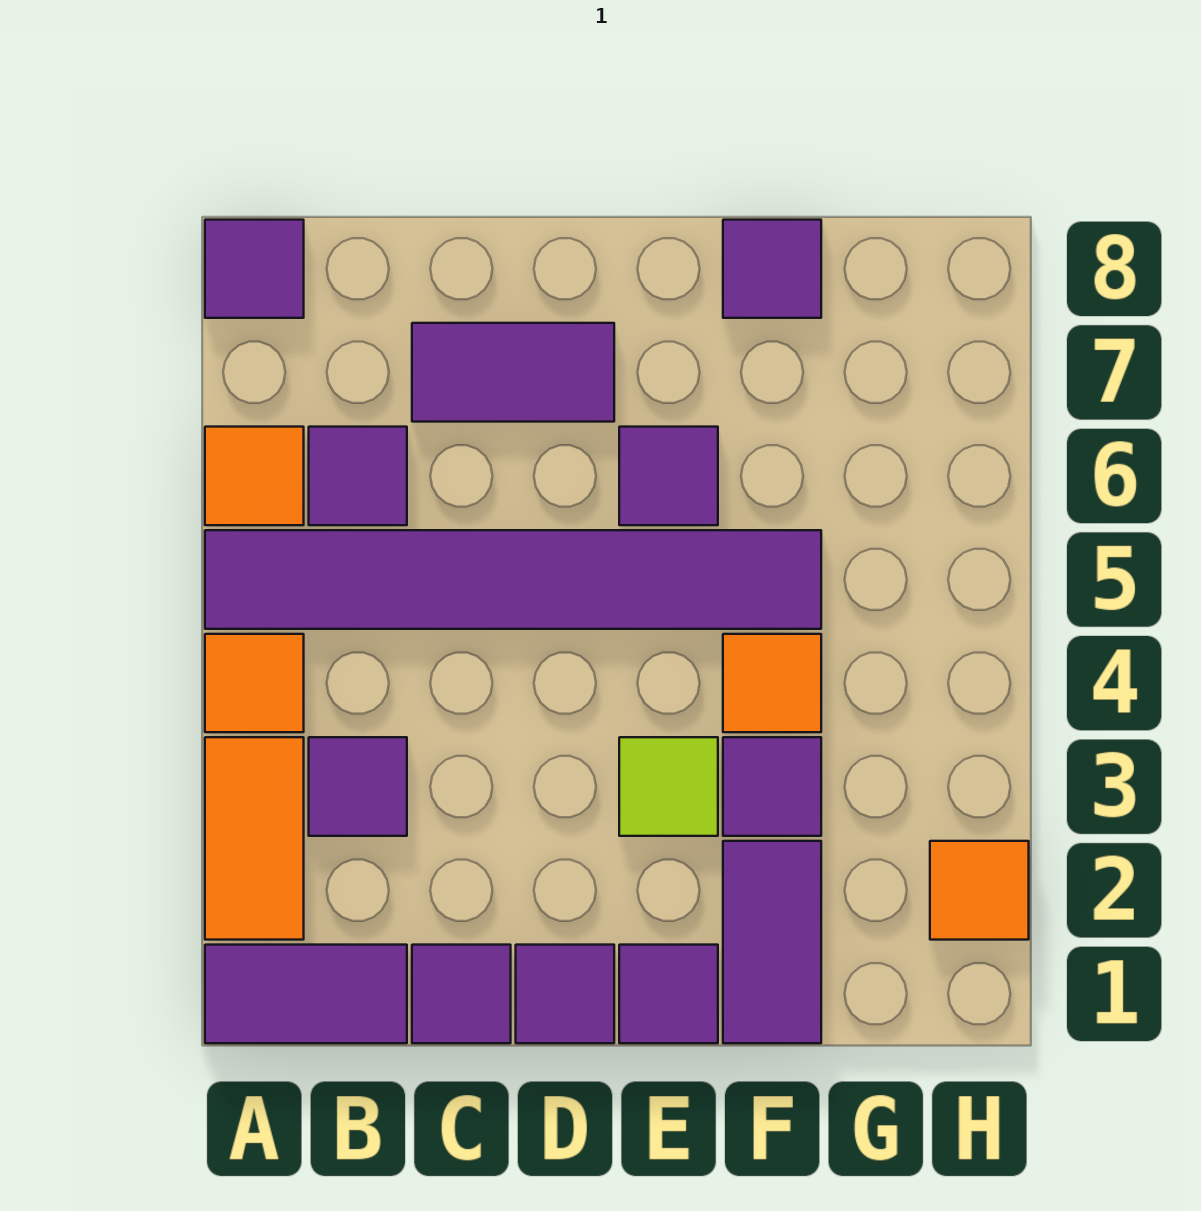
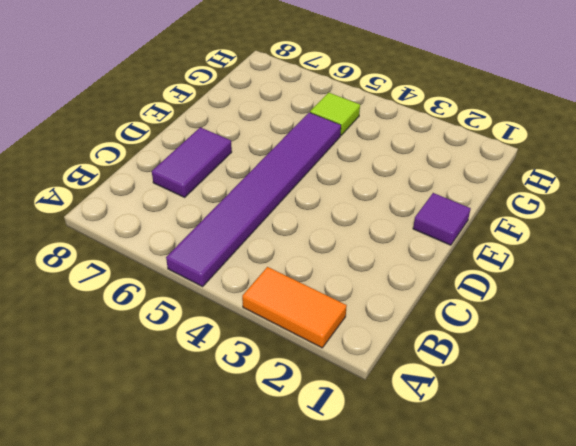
lime 1x1 tile [310,93,360,135] -> lime 1x1 tile moved to [619,737,718,836]
none -> purple 1x2 tile [205,945,407,1043]
none -> orange 1x1 tile [205,634,304,732]
none -> orange 1x1 tile [205,427,304,525]

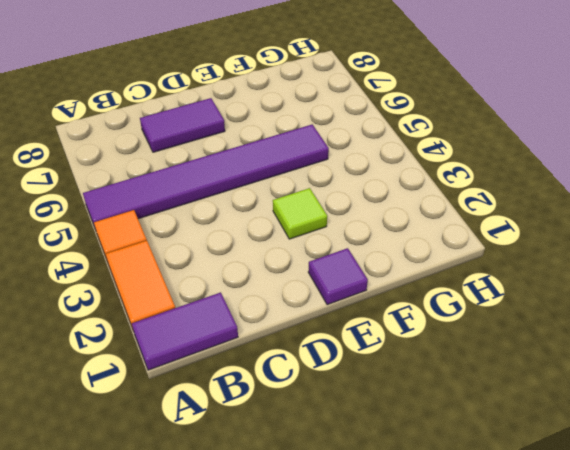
none -> orange 1x1 tile [205,427,304,525]
none -> purple 1x1 tile [205,220,304,318]
none -> purple 1x1 tile [309,737,407,836]

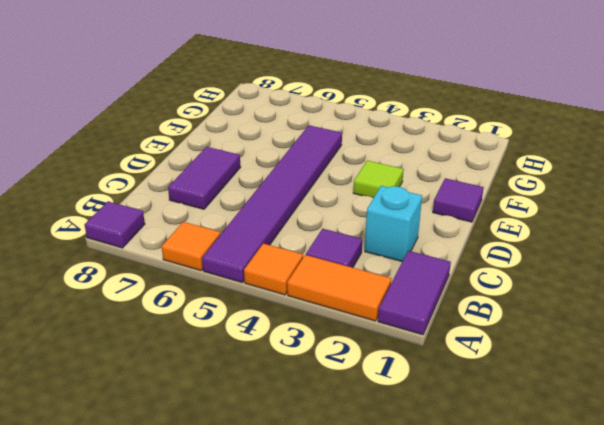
cyan 1x1 brick [365,186,422,262] -> none
none -> purple 1x1 tile [309,427,407,525]
none -> purple 1x1 tile [412,945,511,1043]
none -> purple 1x1 tile [516,945,614,1043]

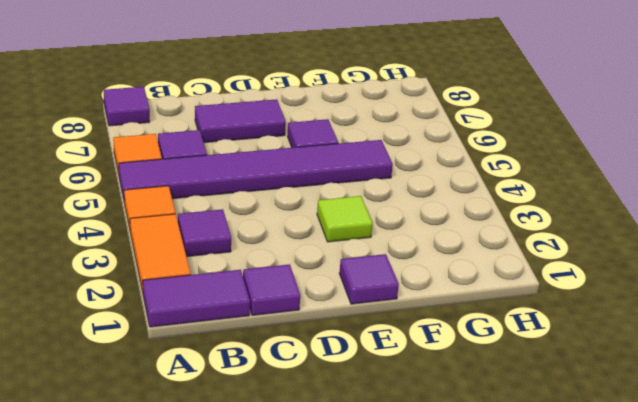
none -> purple 1x1 tile [516,945,614,1043]
none -> purple 1x2 tile [723,841,821,1043]
none -> purple 1x1 tile [723,737,821,836]

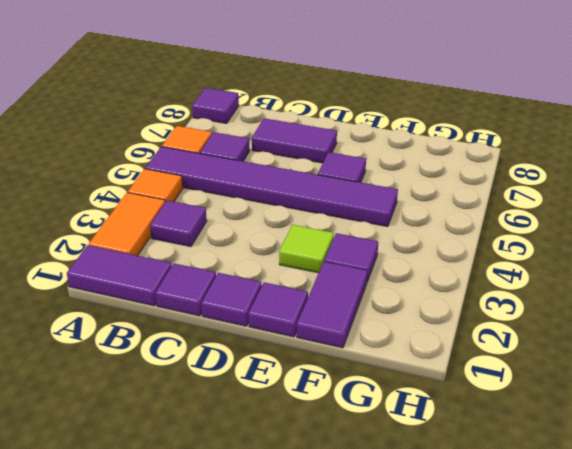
none -> orange 1x1 tile [723,634,821,732]
none -> purple 1x1 tile [723,220,821,318]
none -> orange 1x1 tile [930,841,1029,940]

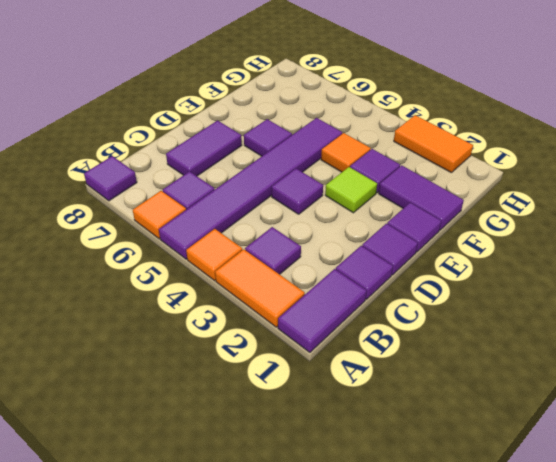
purple 1x1 tile [272,169,323,214] -> purple 1x1 tile moved to [723,220,821,318]
orange 1x2 tile [394,115,473,173] -> orange 1x1 tile [930,841,1029,940]

